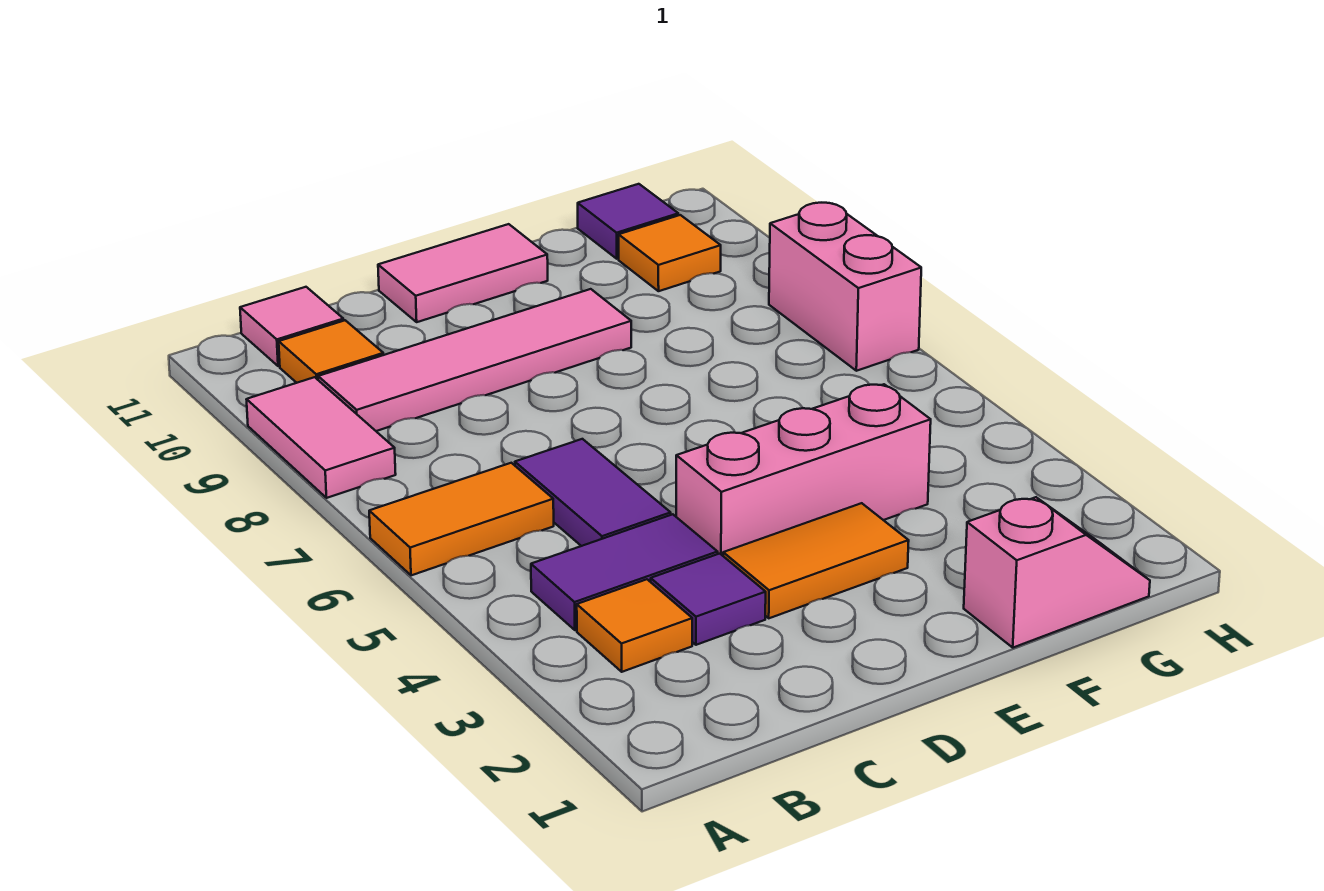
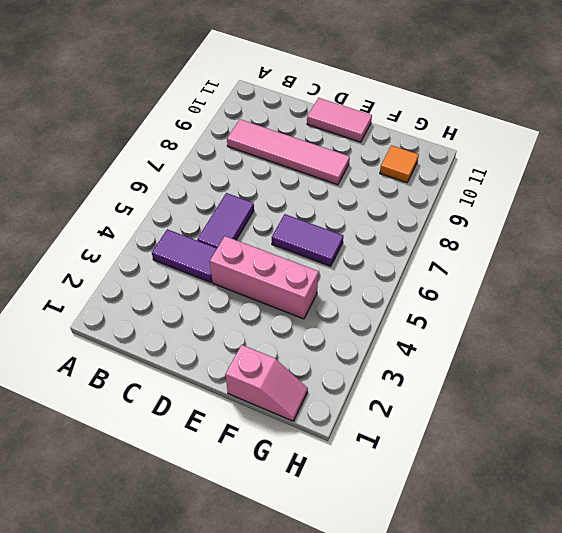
purple 1x2 tile [272,214,343,266] -> none
none -> orange 1x2 tile [369,463,554,575]
none -> pink 1x2 tile [246,377,396,498]
none -> orange 1x1 tile [577,579,692,672]

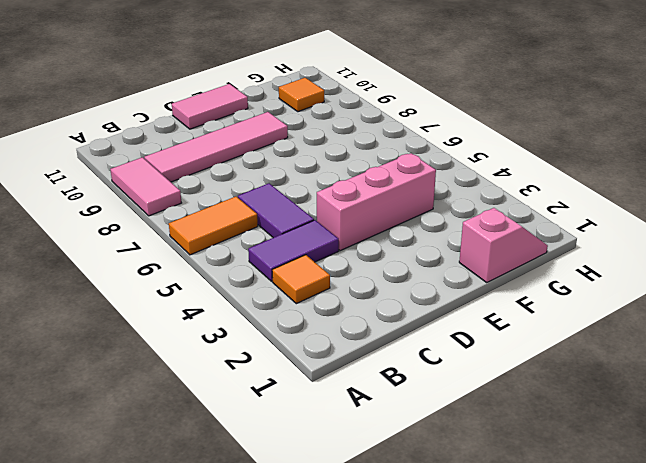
none -> orange 1x1 tile [279,320,383,383]
none -> pink 1x1 tile [240,287,344,366]
none -> purple 1x1 tile [651,554,766,645]

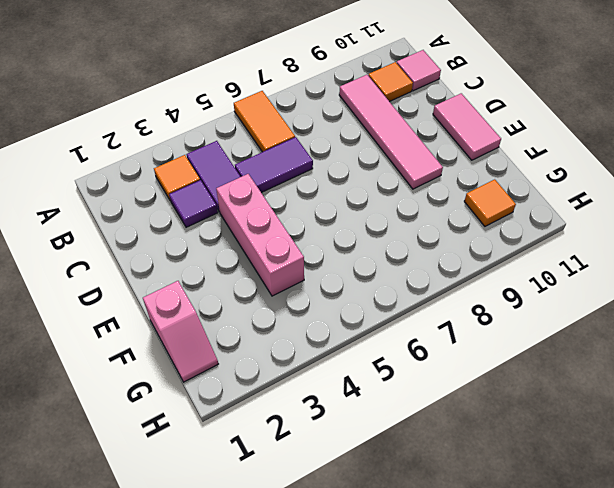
none -> pink 1x2 tile [246,377,396,498]
none -> orange 1x2 tile [723,503,909,618]
none -> purple 1x1 tile [578,184,678,259]

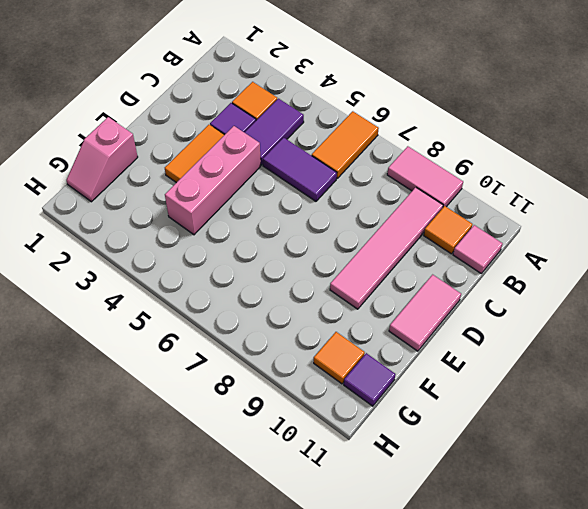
none -> pink 1x2 brick [769,203,921,371]

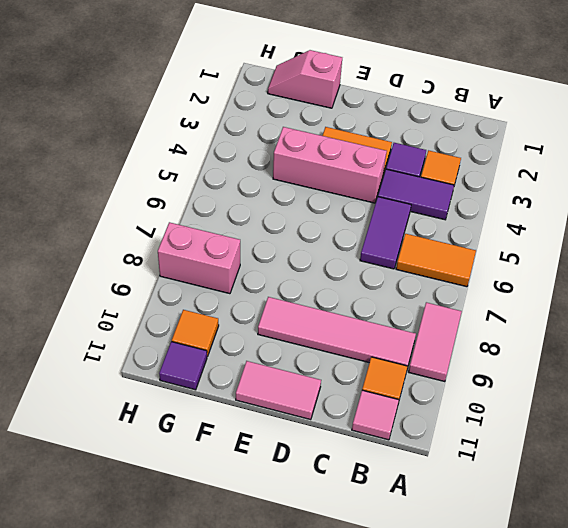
pink 1x2 brick [158,222,240,294] -> pink 1x2 brick turned to [769,203,921,371]

